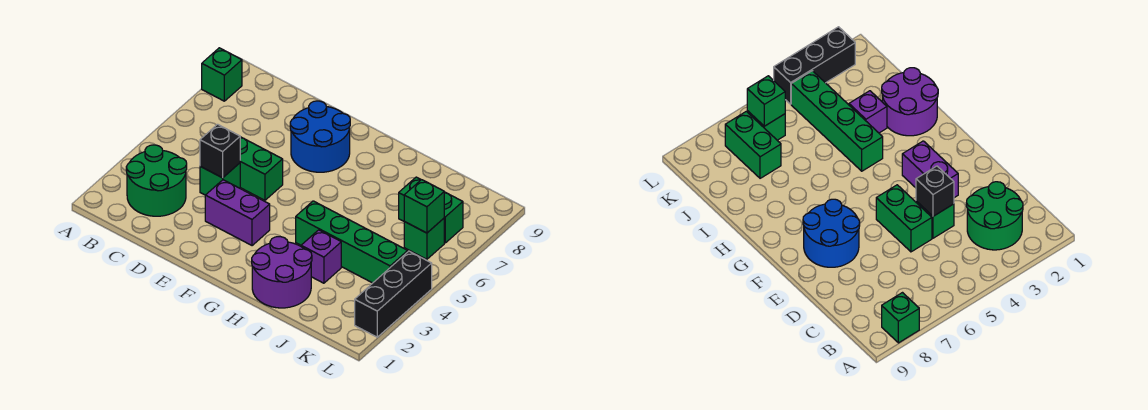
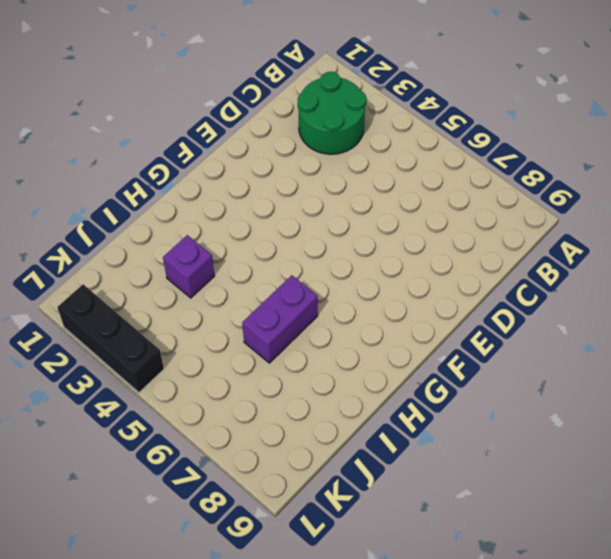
purple 1x2 brick [242,275,318,363] -> purple 1x2 brick moved to [205,180,270,246]
none -> green 1x1 brick [202,48,242,101]
none -> green 1x1 brick [200,163,240,195]
none -> green 1x2 brick [240,137,283,200]

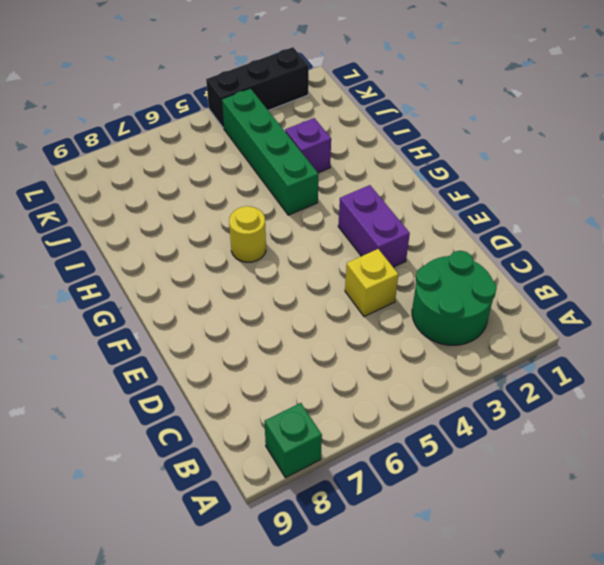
yellow 1x1 brick [345,249,399,317] -> green 1x1 brick [200,163,240,195]
yellow 1x1 round brick [229,206,266,262] -> none
none -> green 1x2 brick [240,137,283,200]
none -> blue 2x2 round brick [290,101,350,172]
none -> purple 2x2 round brick [252,237,312,308]

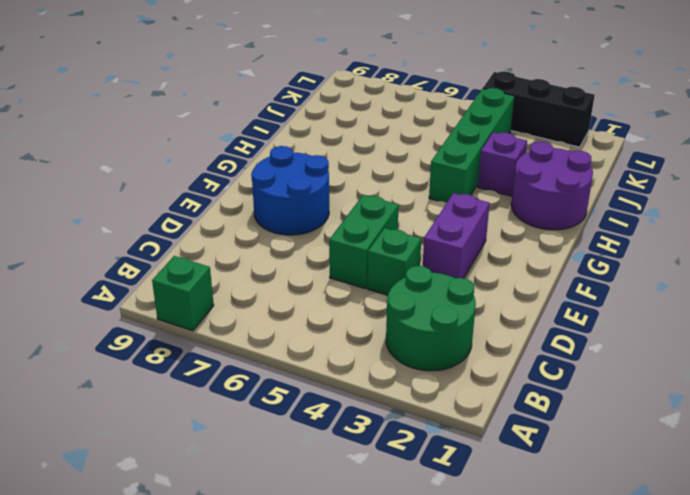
none -> green 1x2 brick [399,177,463,243]
none -> green 1x1 brick [404,218,444,259]
none -> black 1x1 brick [200,124,240,178]

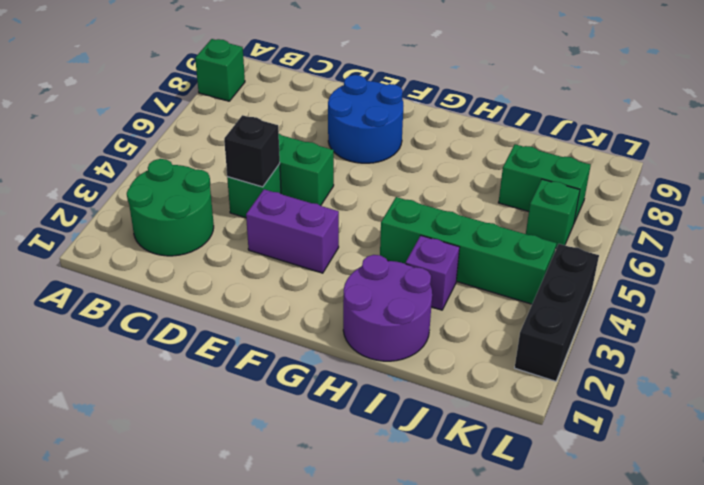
none -> green 1x1 brick [404,180,444,233]

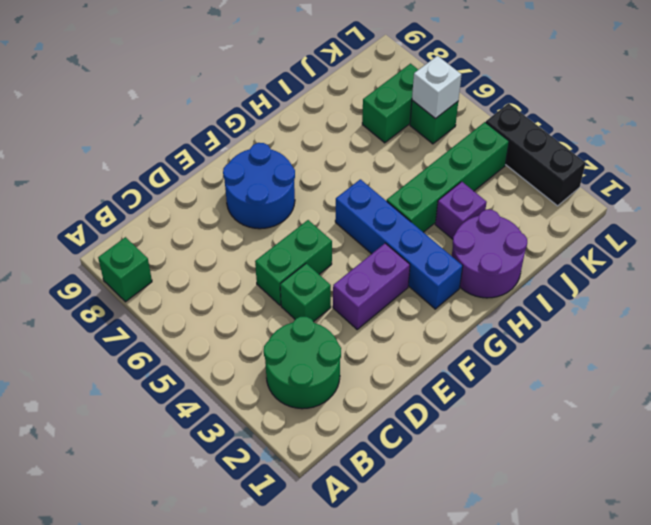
blue 1x4 brick [335,179,463,309] -> none
white 1x1 brick [412,56,461,119] -> green 1x1 brick [404,180,444,233]
none -> black 1x1 brick [200,124,240,178]

